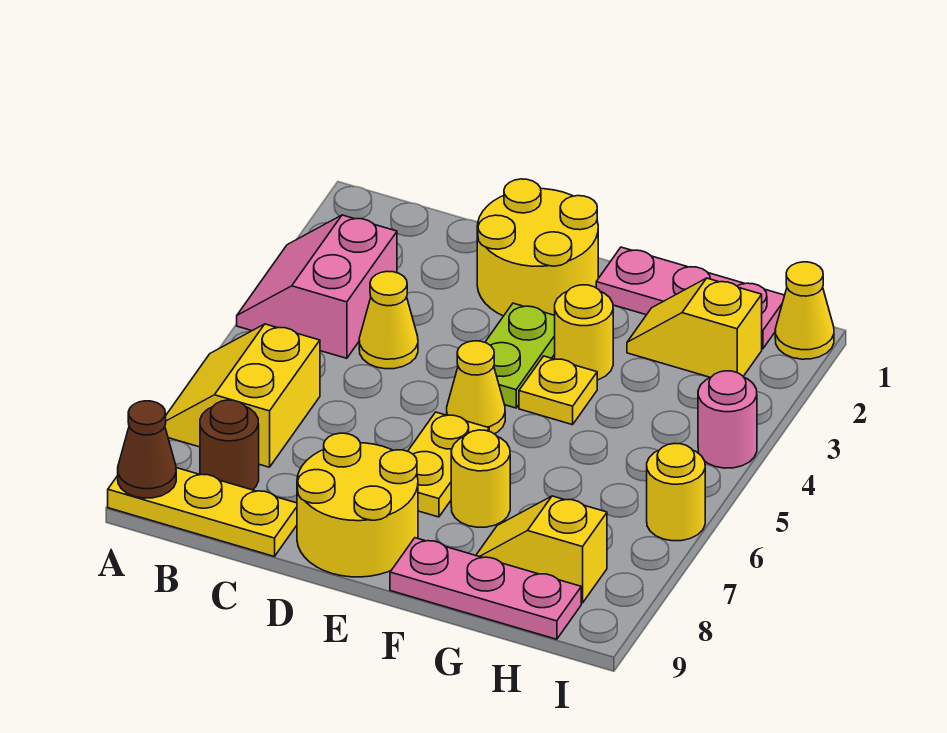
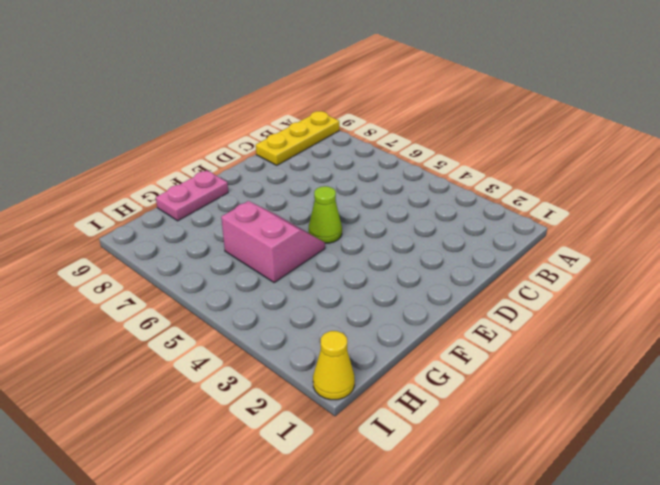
lime 1x1 cone [309,186,342,243] -> yellow 1x1 cone [447,341,505,434]
pink 2x2 slope [221,201,325,282] -> pink 2x2 slope moved to [237,215,397,358]
pink 1x2 plate [156,170,228,221] -> pink 1x3 plate [390,538,581,639]
none -> yellow 2x2 slope [165,324,320,467]
none -> brown 1x1 round brick [200,400,259,490]
none -> yellow 1x1 cone [359,271,418,369]

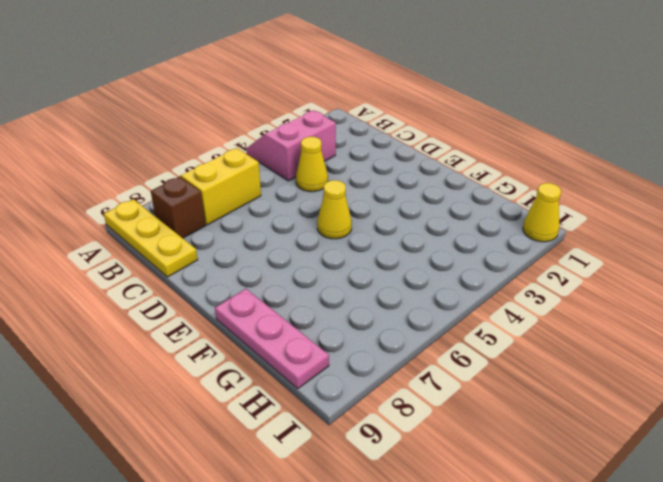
brown 1x1 brick [151,177,205,238] -> brown 1x1 round brick [200,400,259,490]
none -> yellow 2x2 round brick [477,179,598,316]
none -> yellow 2x2 round brick [297,433,418,577]
none -> lime 1x2 plate [485,303,555,408]

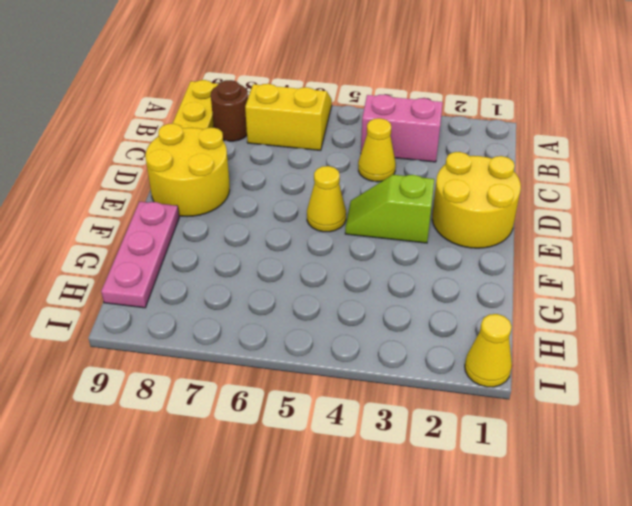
lime 1x2 slope [345,175,434,243] -> lime 1x2 plate [485,303,555,408]
none -> yellow 1x2 plate [408,412,489,517]
none -> pink 1x3 plate [596,247,785,349]
none -> yellow 1x1 round brick [555,285,613,380]

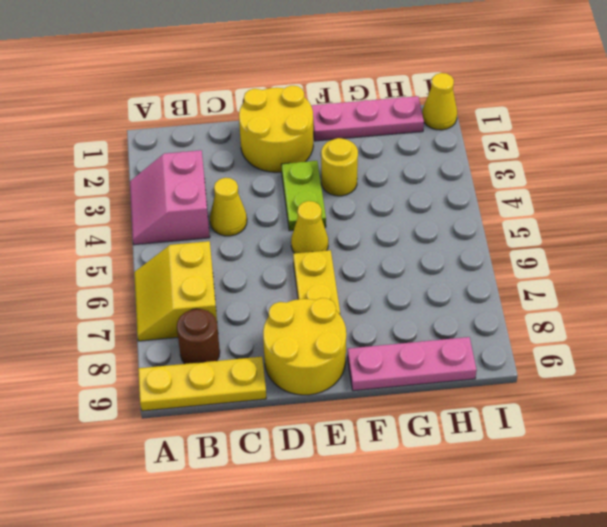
none -> yellow 1x1 plate [519,356,597,425]
none -> yellow 1x1 round brick [451,430,510,527]
none -> yellow 1x2 slope [627,278,762,377]

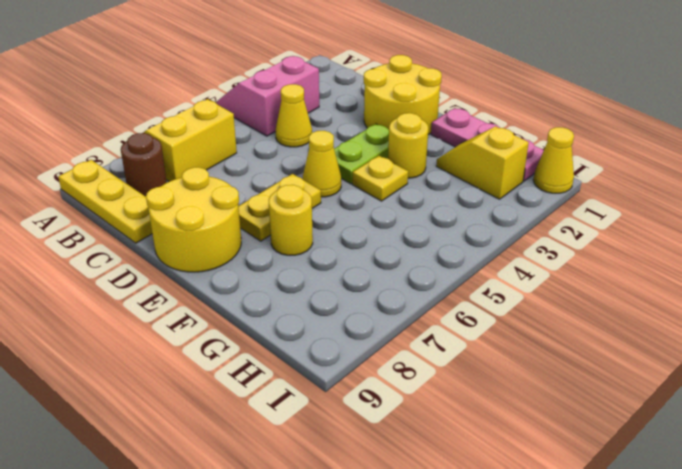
none -> pink 1x3 plate [390,538,581,639]
none -> yellow 1x2 slope [476,496,607,603]
none -> pink 1x1 round brick [698,371,757,468]

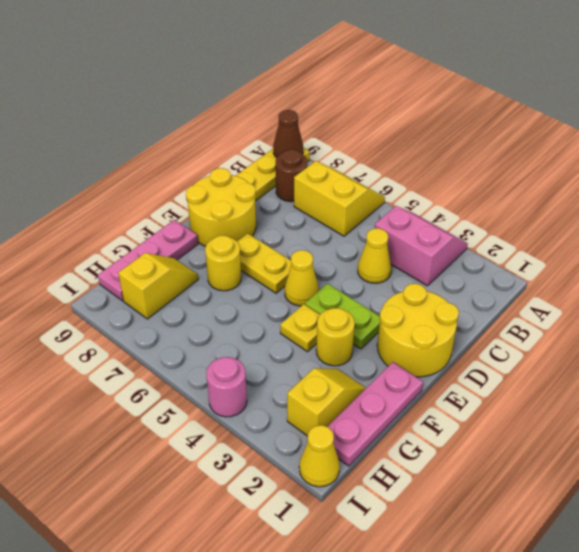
none -> yellow 1x1 round brick [647,443,705,541]

